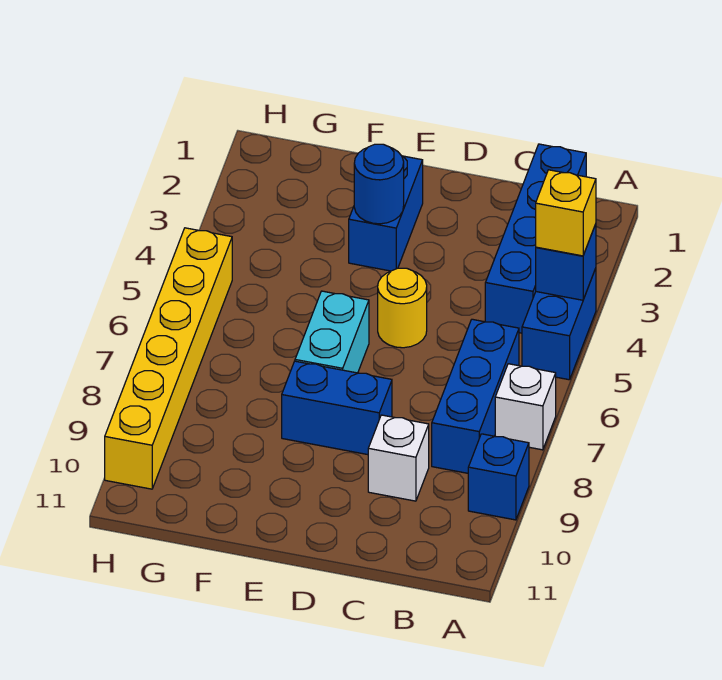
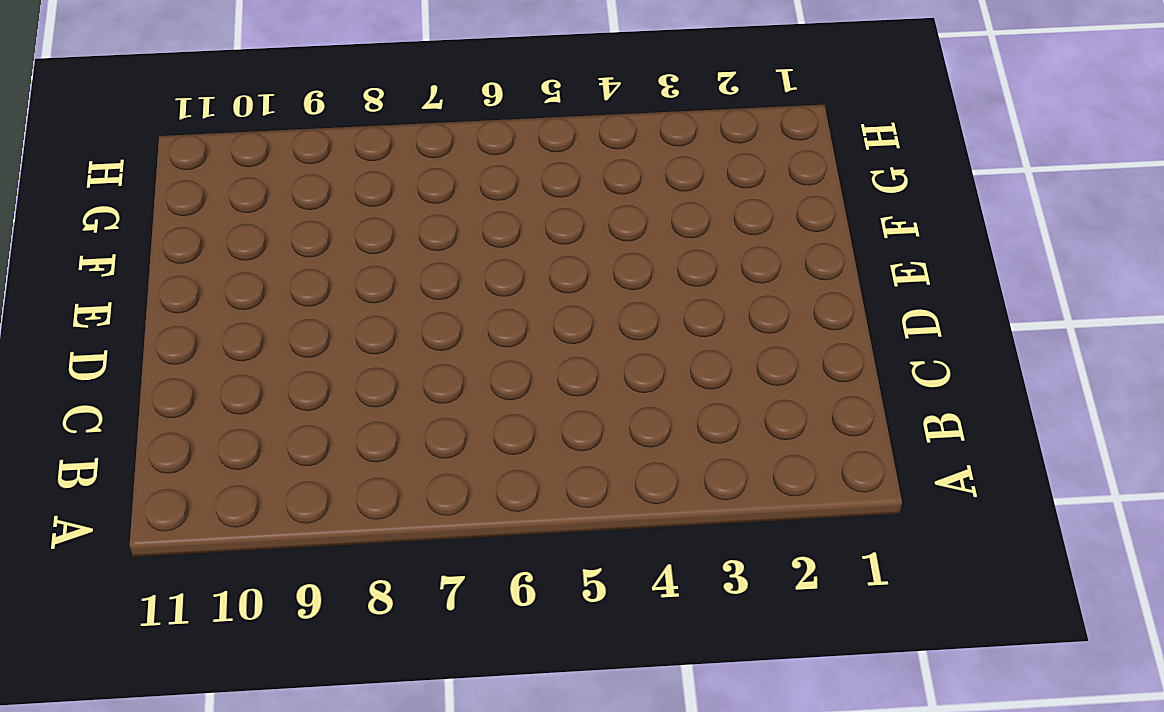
none -> blue 1x2 brick [522,268,596,380]
none -> white 1x1 brick [495,364,556,450]
none -> blue 1x1 brick [468,434,529,520]

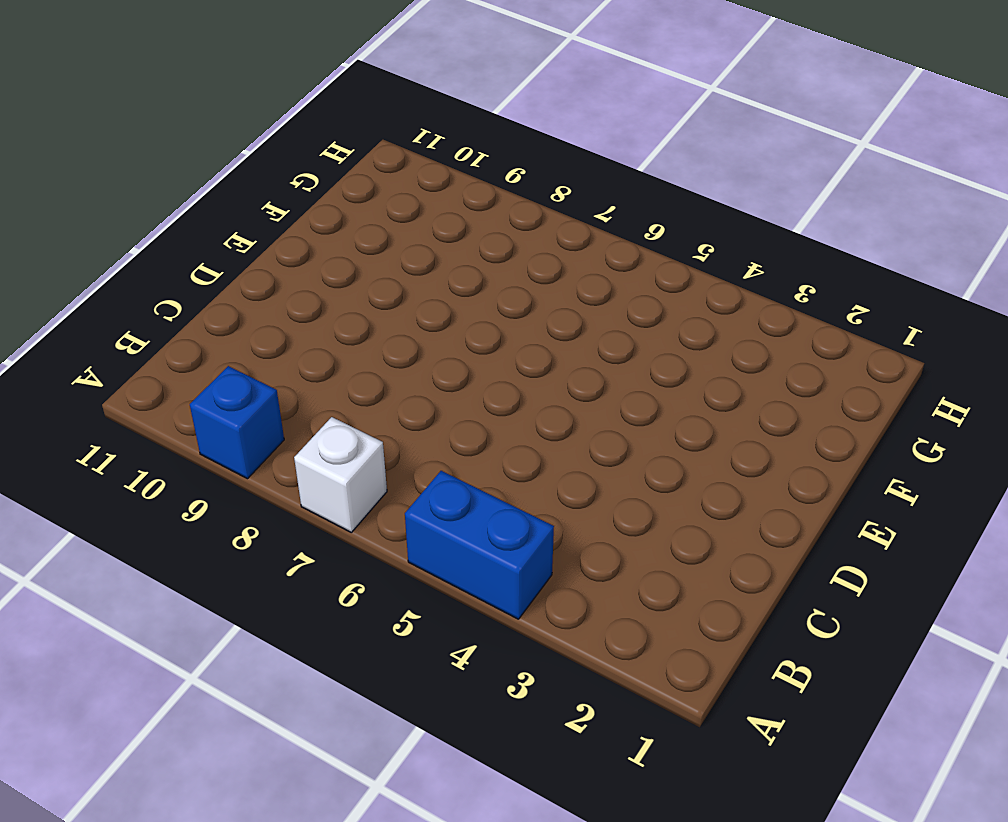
none -> blue 1x4 brick [485,144,586,333]
none -> blue 1x3 brick [432,319,519,473]
none -> white 1x1 brick [368,415,429,501]

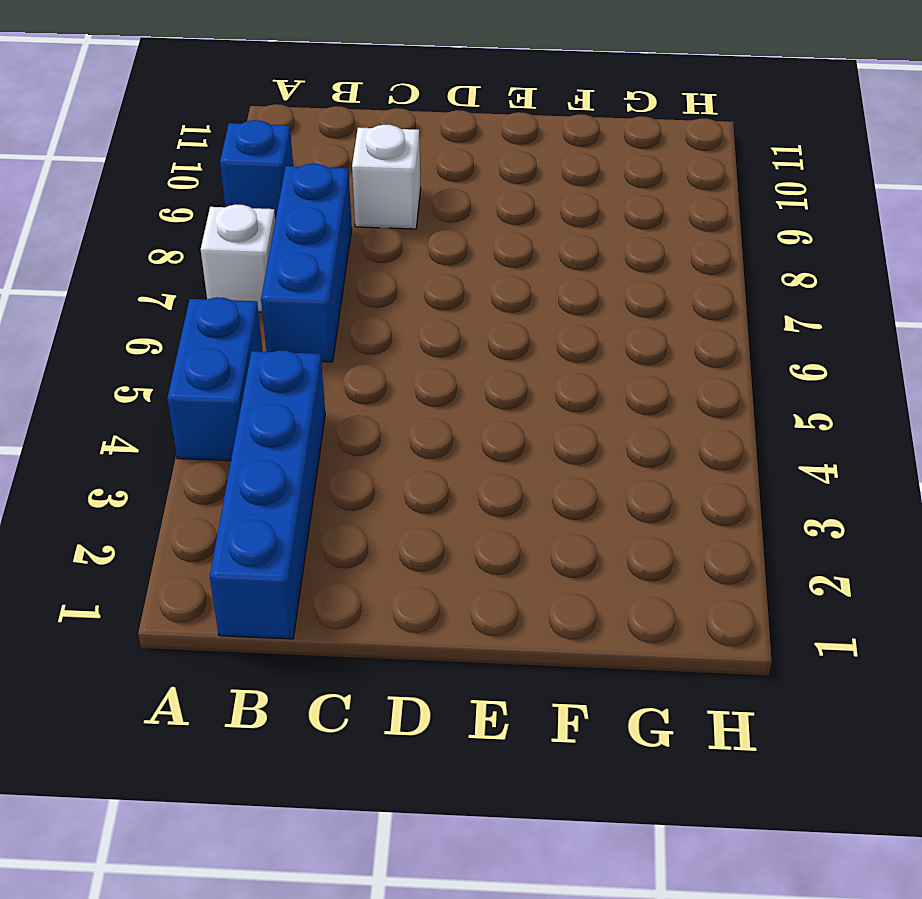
none -> yellow 1x1 round brick [378,268,427,348]
none -> blue 1x2 brick [282,361,392,455]
none -> blue 1x2 brick [349,156,423,271]

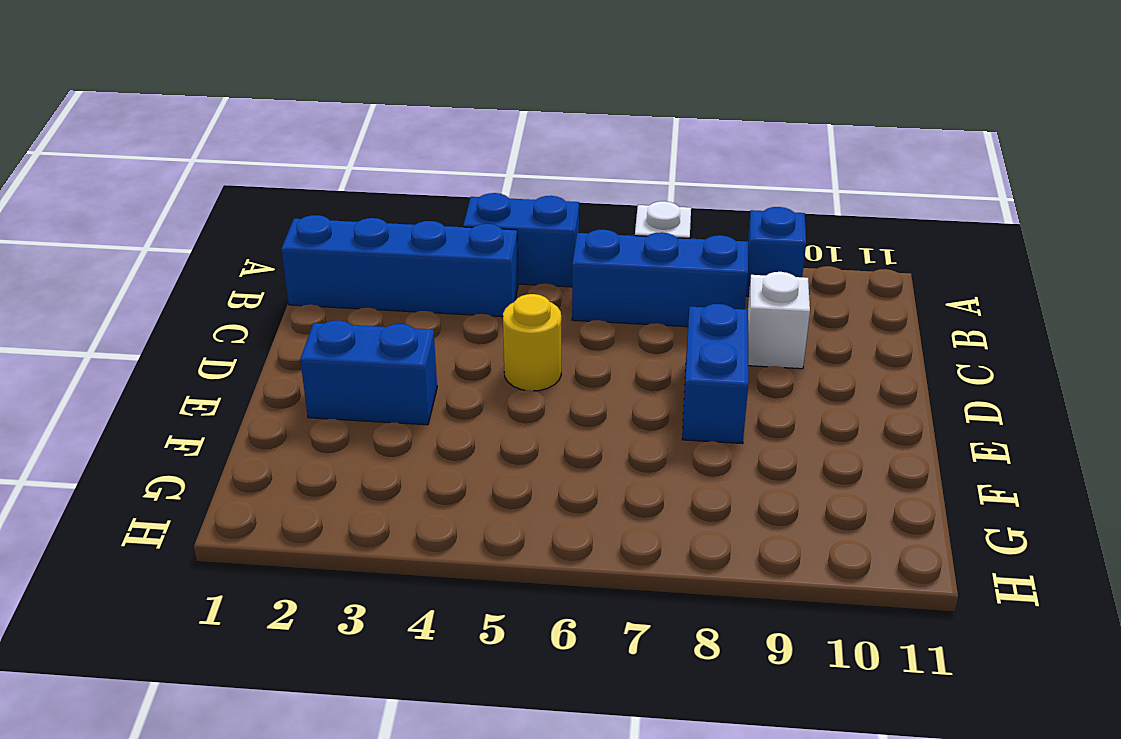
none -> cyan 1x2 brick [295,291,369,373]
none -> yellow 1x6 brick [105,228,232,489]
none -> blue 1x1 brick [536,224,596,300]

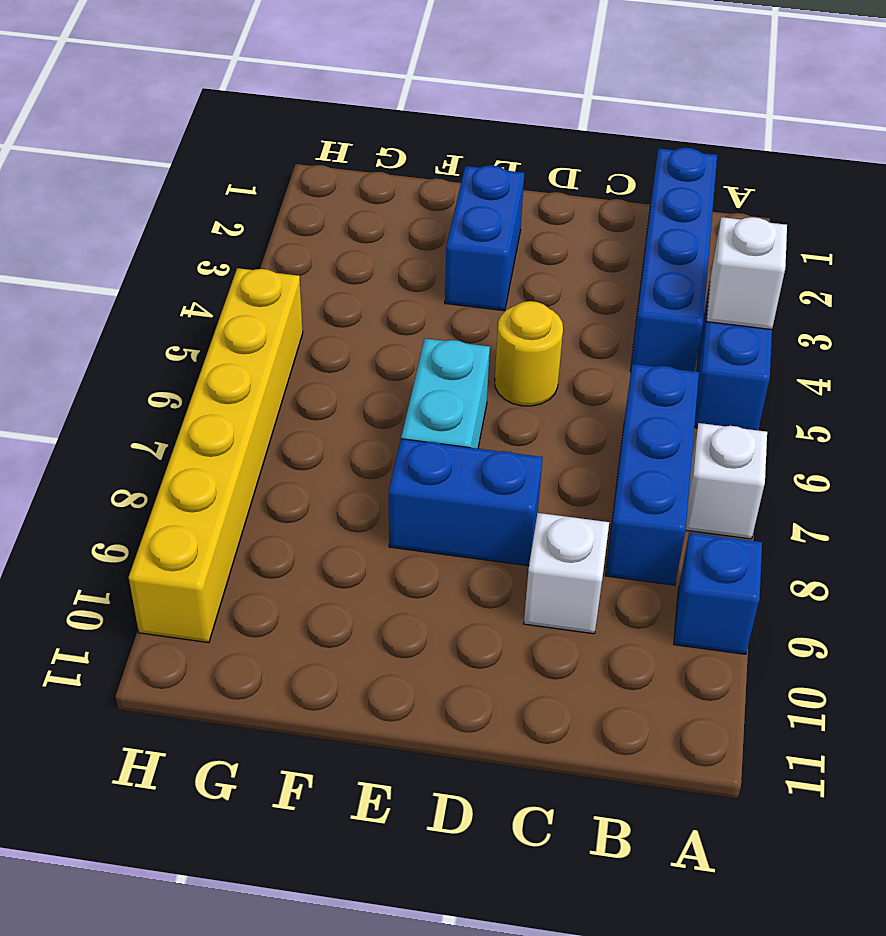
white 1x1 brick [707,217,787,330] -> blue 1x1 brick [536,224,596,300]
none -> blue 1x1 round brick [354,144,404,224]
none -> yellow 1x1 brick [536,170,596,256]

